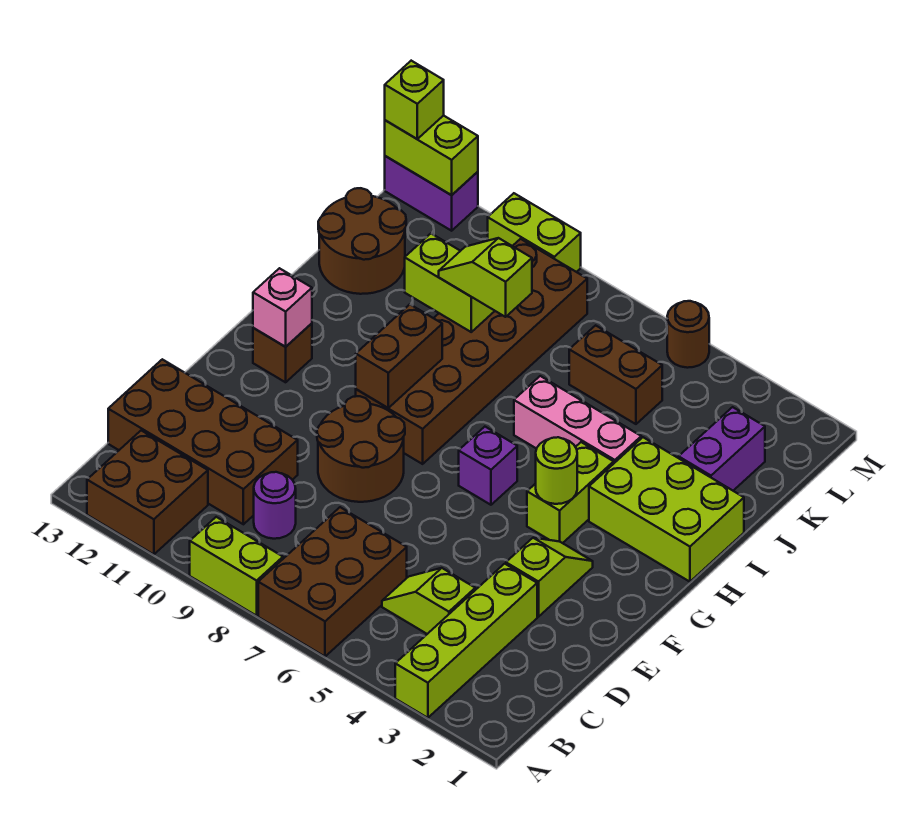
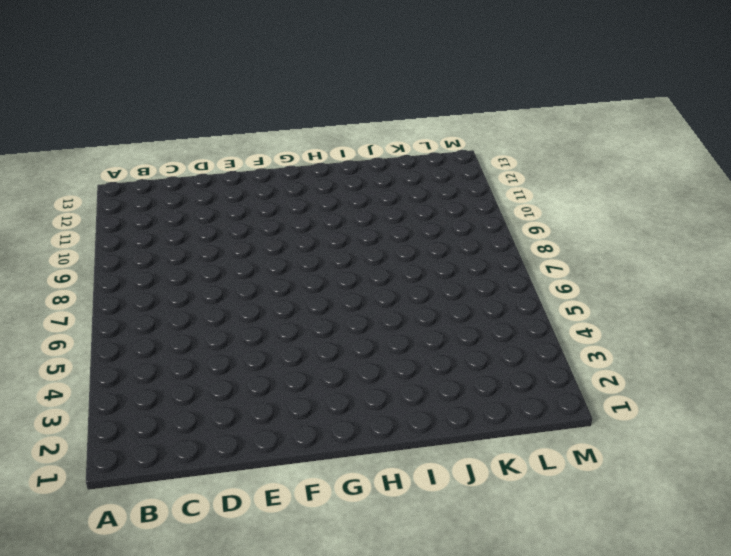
none -> lime 1x4 brick [395,564,537,718]
none -> brown 2x3 brick [258,507,407,656]
none -> lime 1x2 brick [190,517,283,616]

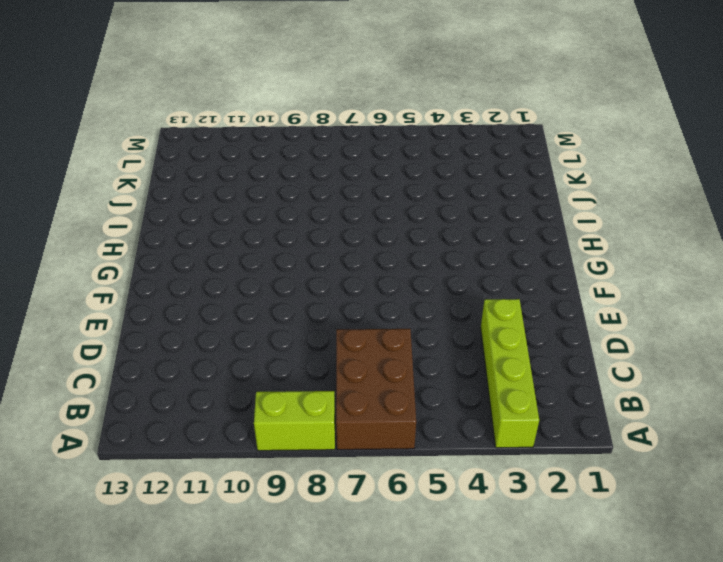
none -> brown 2x2 brick [87,430,208,554]
none -> lime 1x2 slope [382,568,475,634]
none -> purple 1x1 round brick [254,472,296,539]

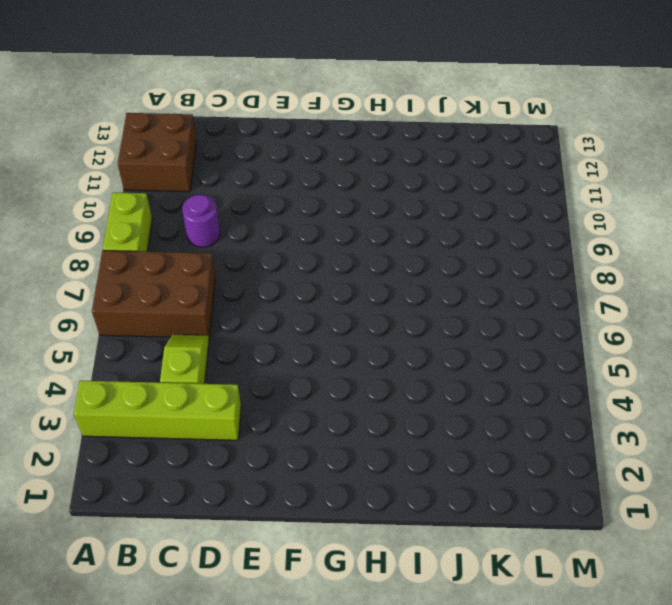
none -> brown 2x4 brick [108,359,298,524]
none -> lime 1x2 slope [506,538,593,617]
none -> brown 2x2 round brick [317,396,405,502]

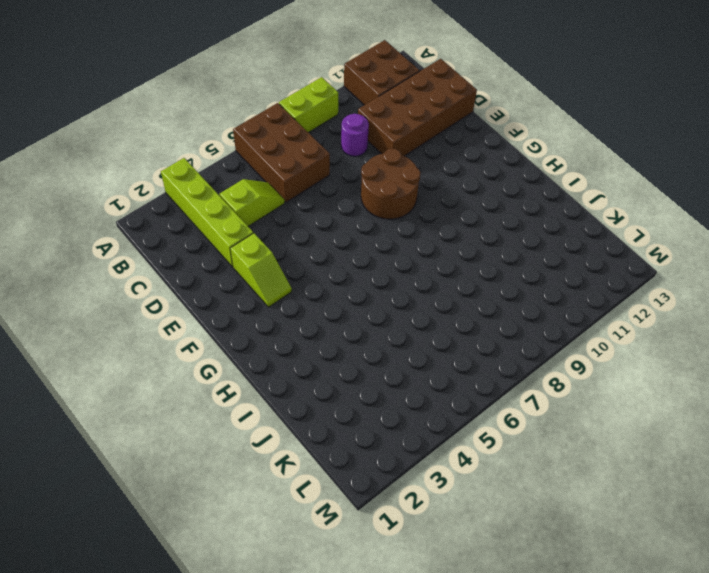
none -> lime 1x2 brick [527,442,614,543]
none -> purple 1x1 brick [459,427,517,505]
none -> brown 2x6 brick [356,239,587,464]

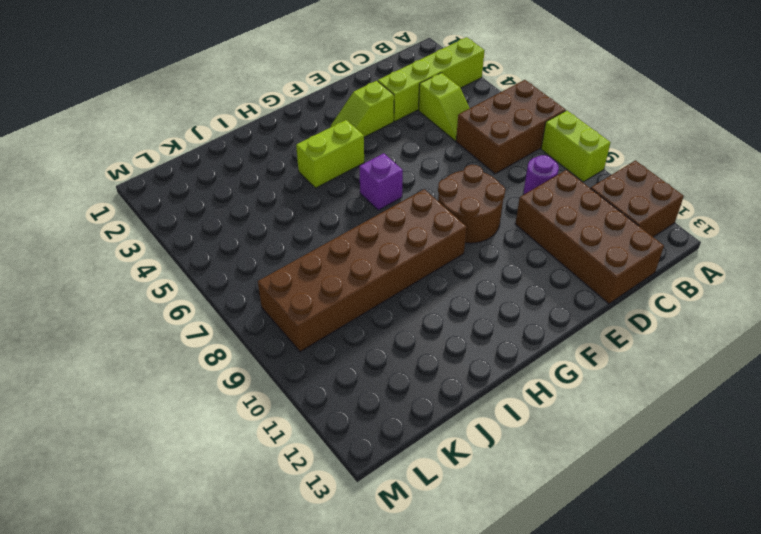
none -> brown 1x1 brick [253,323,312,382]
none -> lime 2x3 brick [589,437,744,582]
none -> pink 1x3 brick [514,376,641,463]

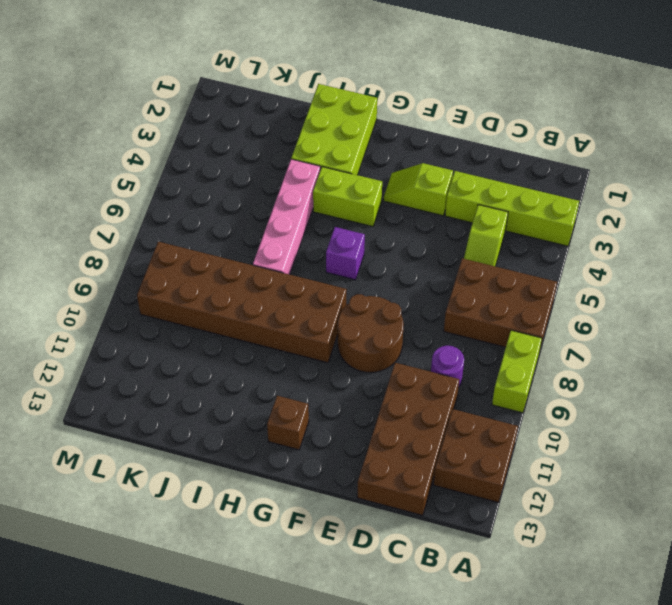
pink 1x4 brick [253,159,320,275] -> pink 1x3 brick [514,376,641,463]
none -> purple 1x2 brick [679,407,765,491]
none -> brown 2x2 round brick [318,188,406,294]
none -> brown 1x2 brick [569,325,662,424]

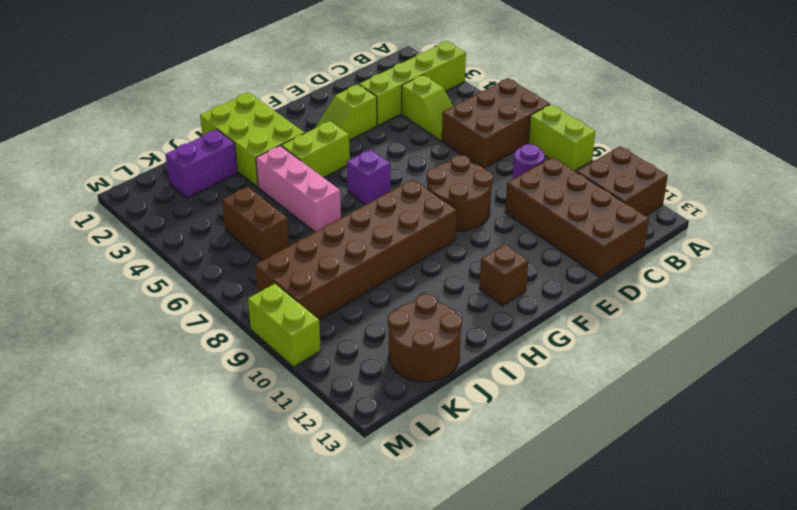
none -> brown 1x1 round brick [667,301,709,368]
none -> purple 1x2 brick [385,156,478,231]
none -> lime 1x1 round brick [536,437,577,504]

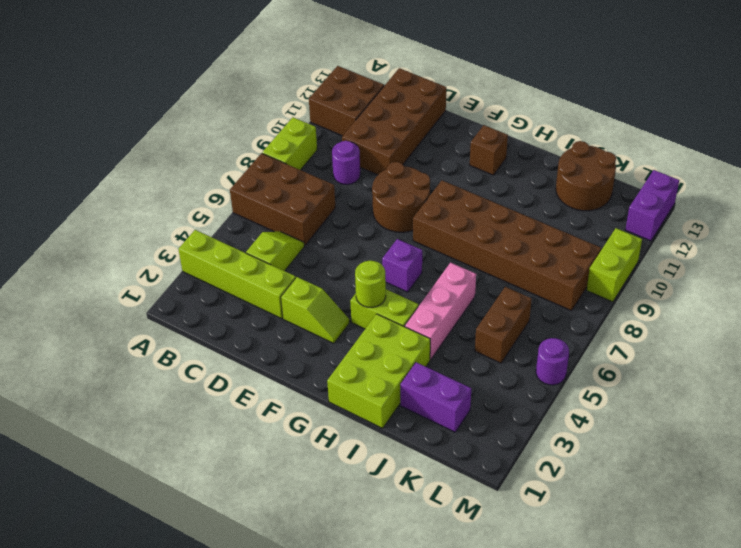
purple 1x1 round brick [536,338,569,385] -> brown 1x1 round brick [667,301,709,368]
none -> brown 1x2 brick [356,304,442,408]
none -> pink 1x1 brick [253,268,312,347]
none -> lime 1x2 brick [405,234,494,332]

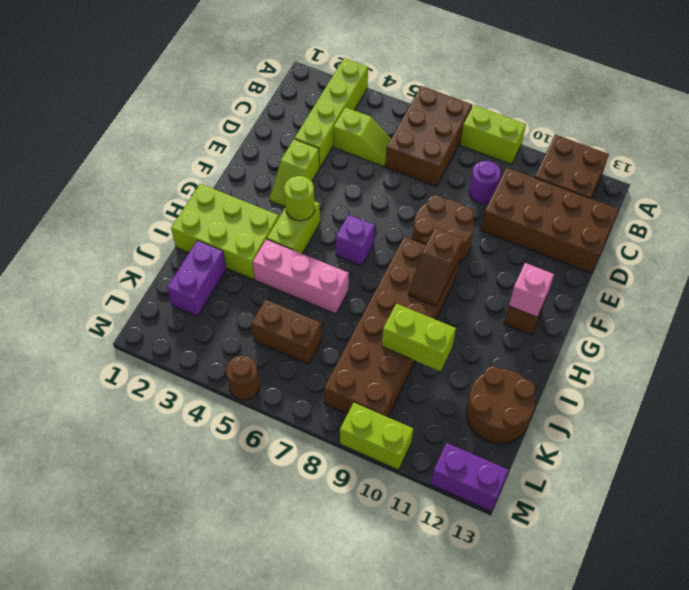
brown 1x2 slope [408,228,463,306] -> brown 1x2 brick [356,304,442,408]
none -> lime 1x2 brick [385,115,478,195]
none -> lime 1x2 slope [439,238,532,317]
none -> lime 1x1 brick [385,61,444,139]

